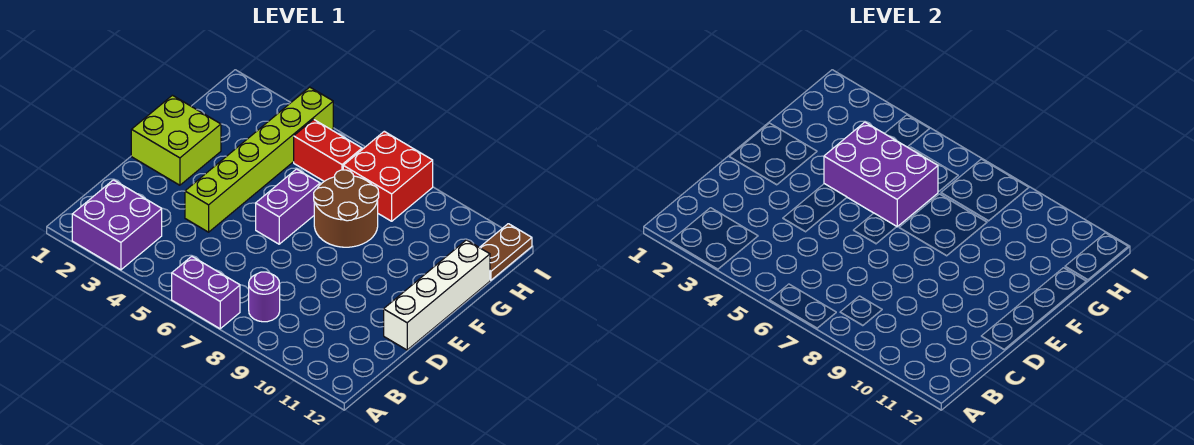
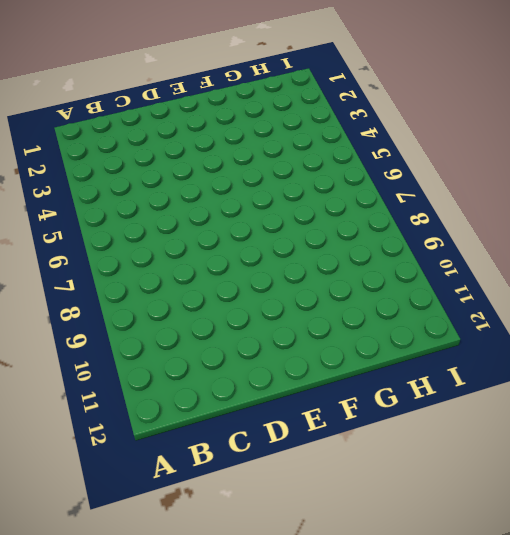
none -> purple 2x2 brick [72,180,162,270]
none -> purple 1x2 brick [172,256,240,329]
none -> purple 1x1 round brick [249,272,280,322]

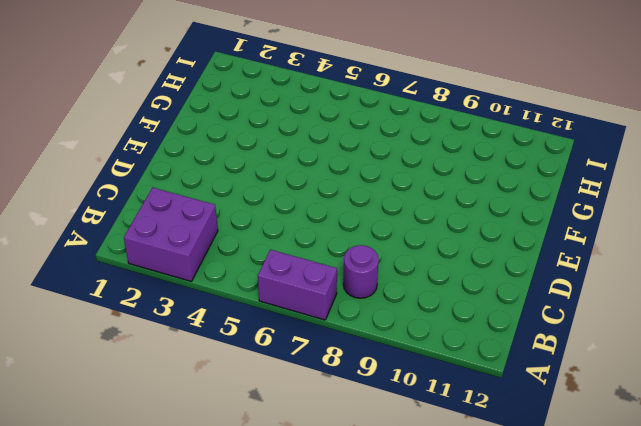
none -> lime 1x6 brick [185,87,333,232]
none -> white 1x4 brick [384,240,490,350]
none -> lime 2x2 brick [131,95,221,185]

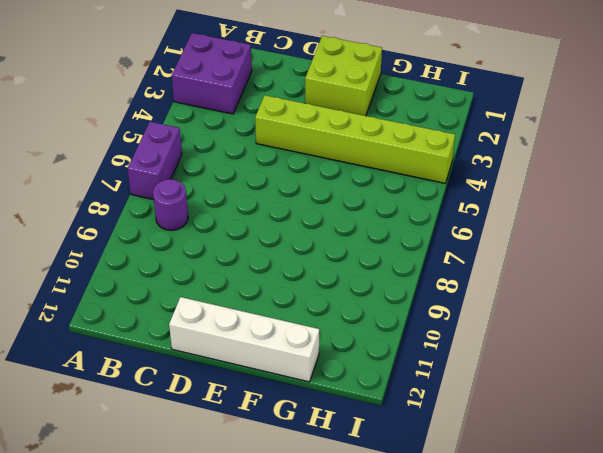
none -> purple 1x2 brick [256,169,320,244]
none -> brown 2x2 round brick [314,170,379,247]
none -> red 1x2 brick [294,119,362,181]

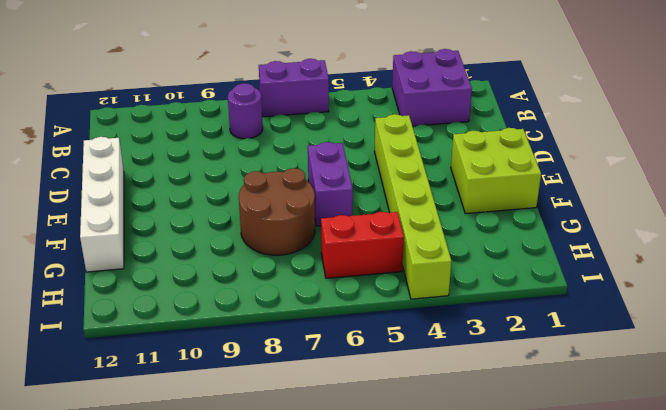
none -> red 2x2 brick [343,131,433,221]
none -> brown 1x2 plate [479,224,532,280]
none -> purple 2x3 brick [824,122,938,227]

